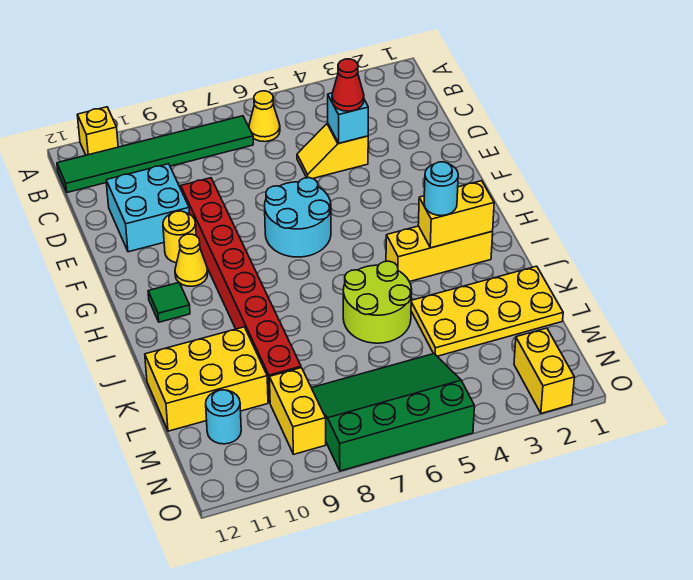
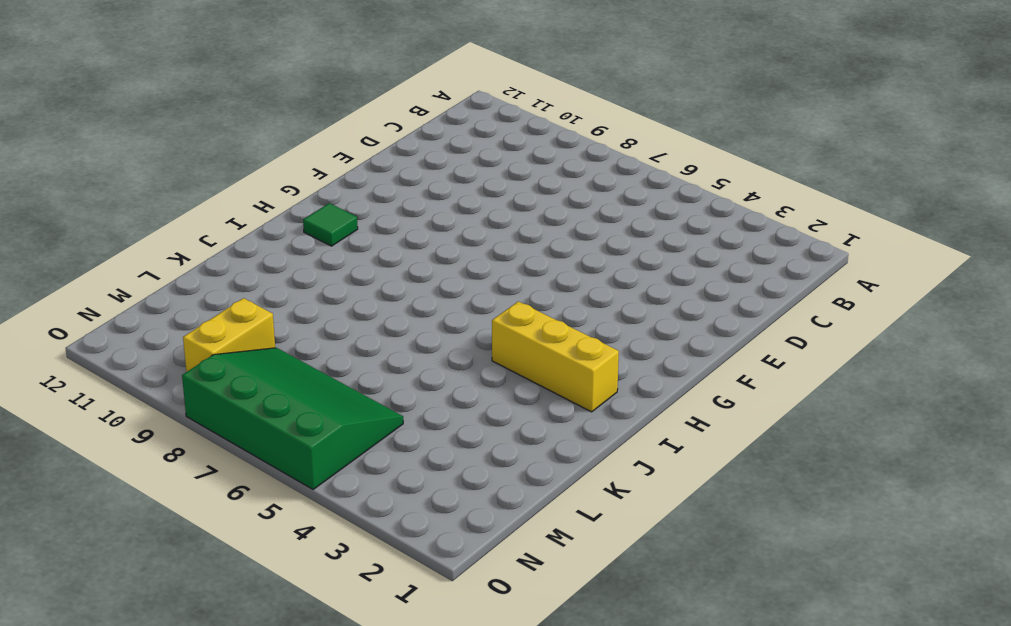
none -> yellow 1x1 brick [77,107,118,155]
none -> yellow 1x1 cone [249,91,280,142]
none -> green 1x6 tile [57,116,253,192]

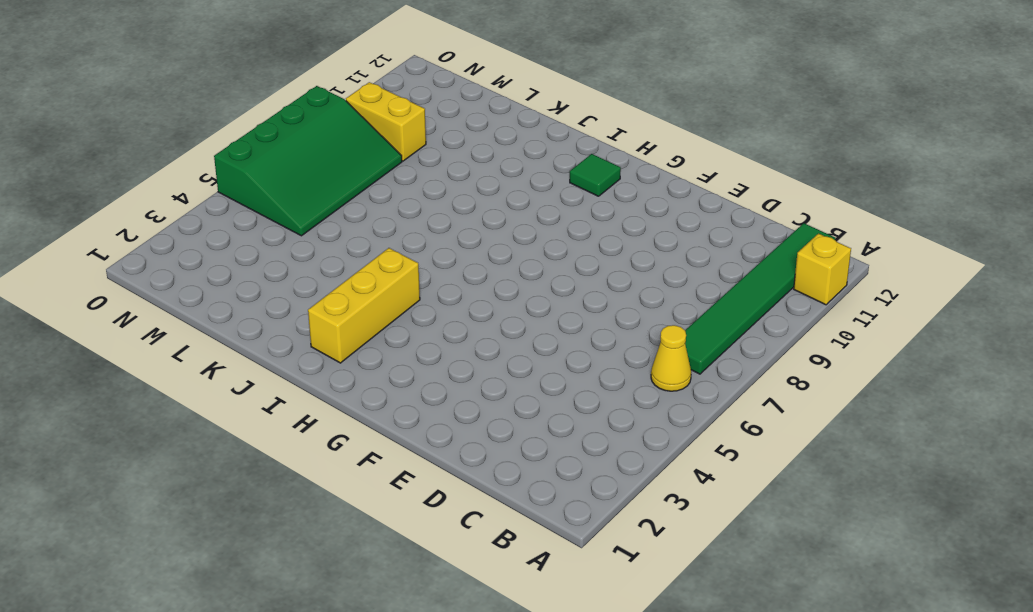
none -> yellow 1x2 slope [297,123,368,179]
none -> cyan 2x2 brick [106,164,189,252]
none -> red 1x8 brick [181,178,301,402]

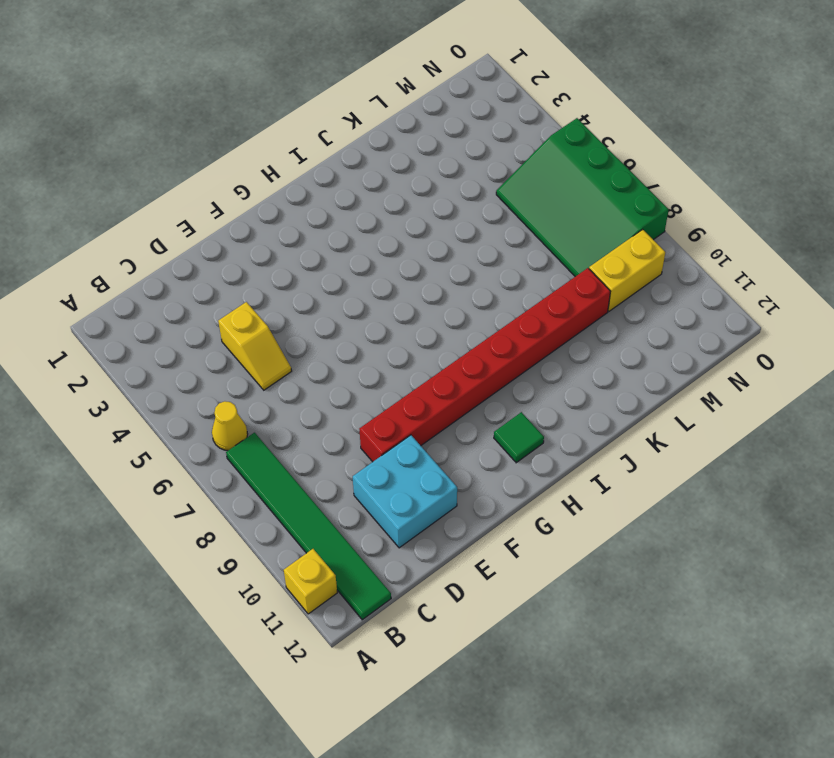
none -> cyan 2x2 round brick [265,178,331,257]
none -> yellow 1x1 round brick [163,211,196,263]
none -> yellow 1x1 cone [175,234,208,286]

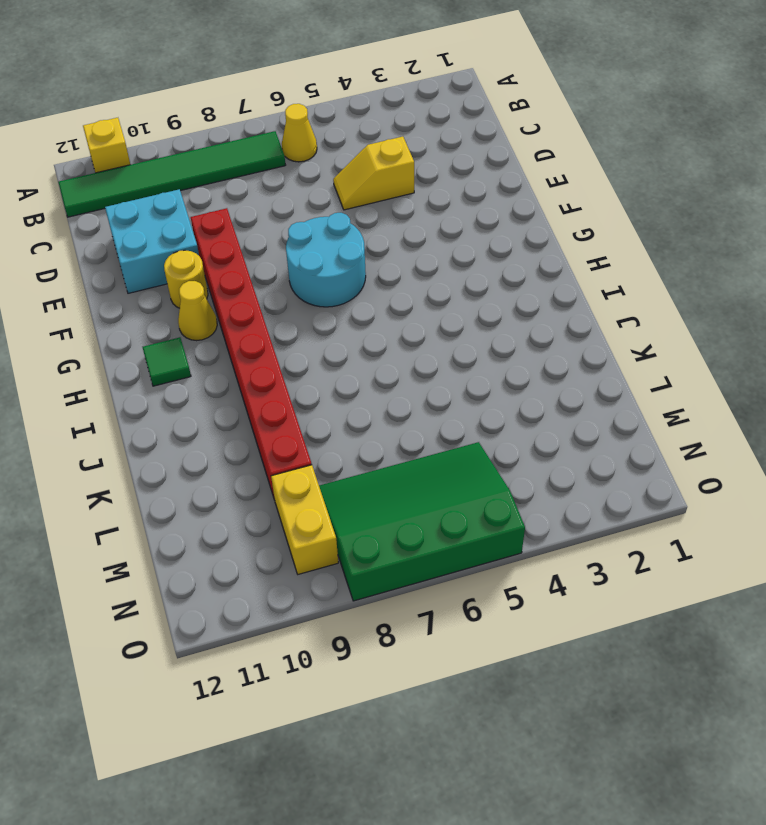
none -> yellow 1x3 brick [386,226,493,282]
none -> lime 2x2 round brick [343,261,412,343]
none -> yellow 2x4 plate [411,266,563,356]

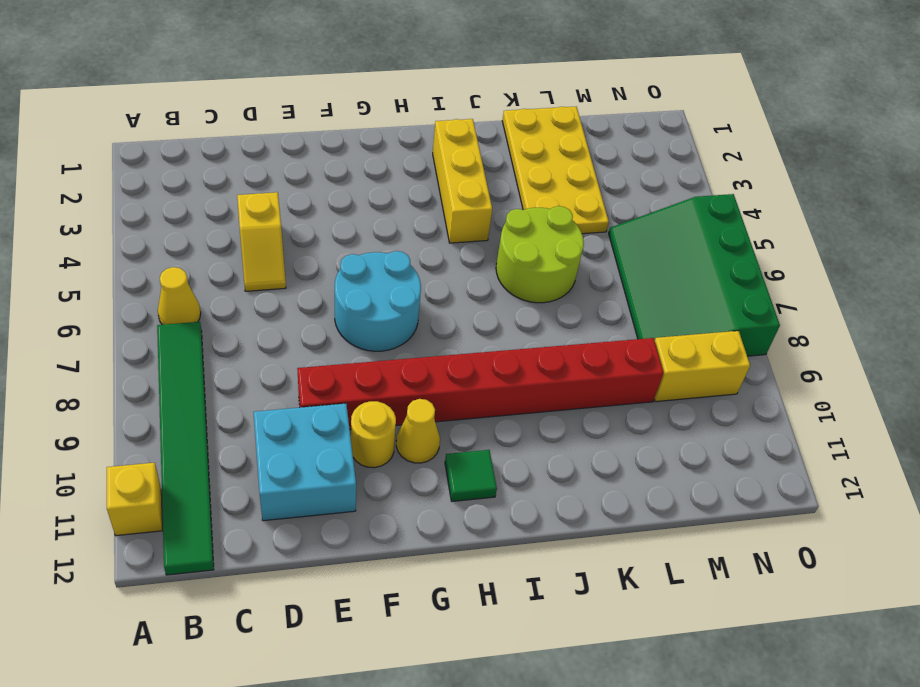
none -> yellow 2x3 brick [145,327,268,431]
none -> cyan 1x1 round brick [206,390,241,444]
none -> yellow 1x2 brick [514,328,574,413]

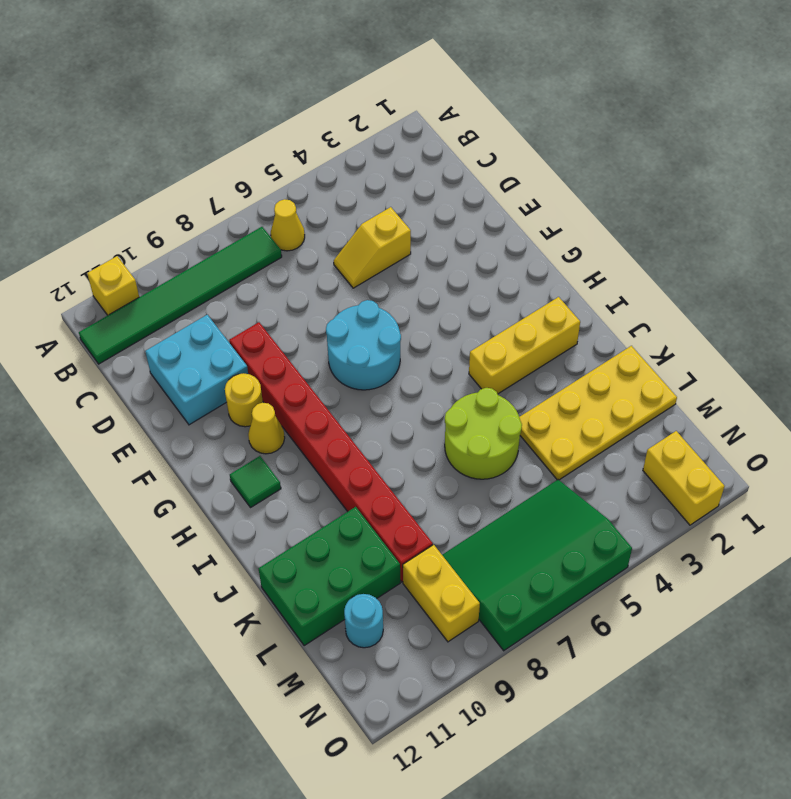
green 2x3 brick [259,507,400,646] -> yellow 2x3 brick [145,327,268,431]
none -> cyan 1x1 brick [328,93,368,143]
none -> yellow 1x2 brick [418,181,494,248]
none -> red 1x1 cone [332,59,364,111]

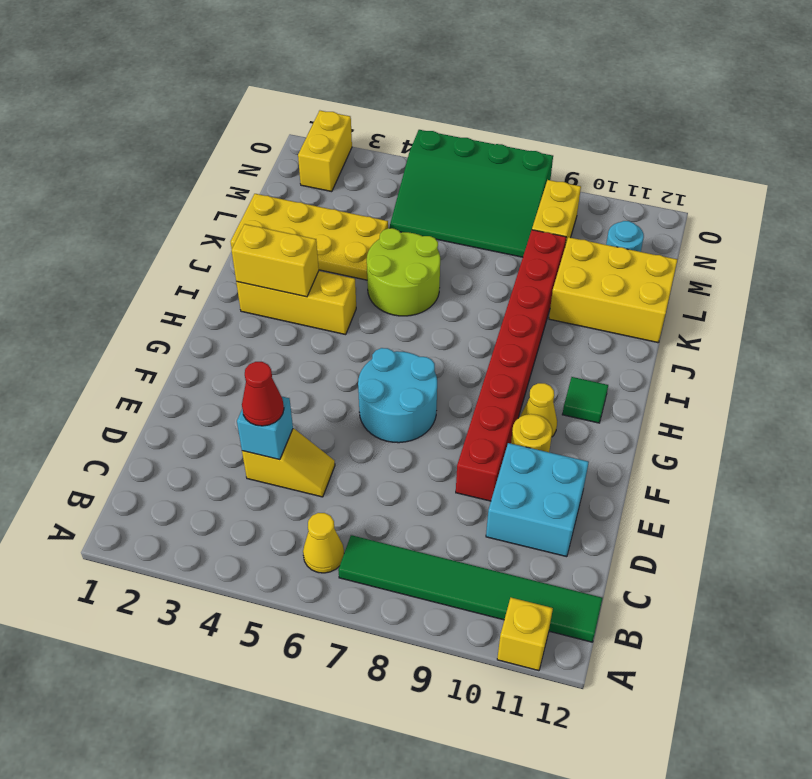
none -> cyan 1x1 round brick [424,162,458,216]

